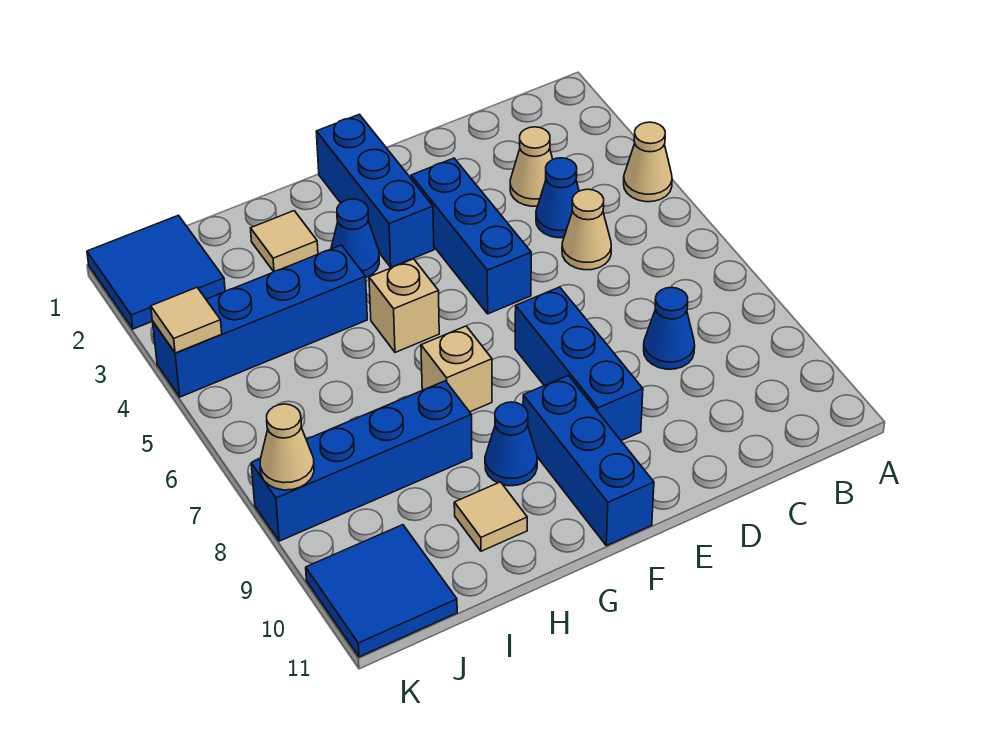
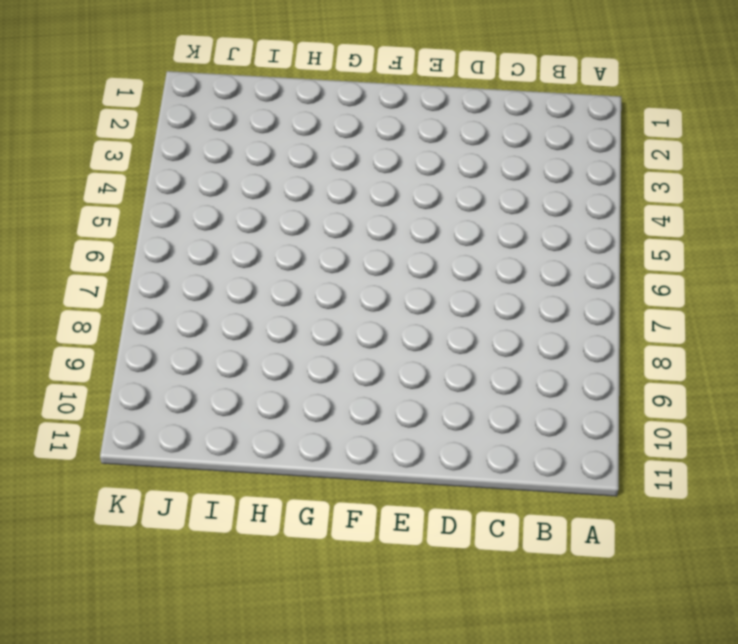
none -> tan 1x1 cone [624,122,672,202]
none -> tan 1x1 cone [510,127,553,206]
none -> blue 1x1 cone [536,158,579,238]

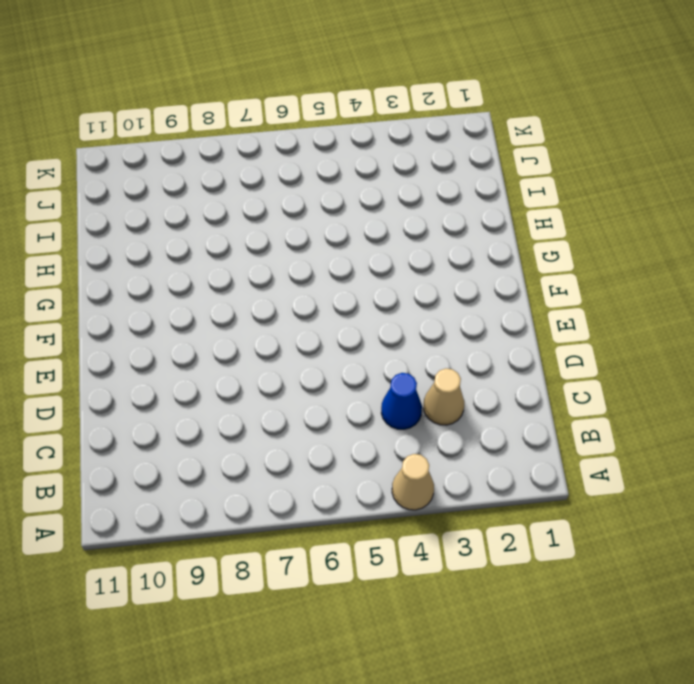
none -> tan 1x1 cone [562,189,611,270]
none -> blue 1x1 cone [644,287,695,369]
none -> blue 1x3 brick [411,158,531,314]

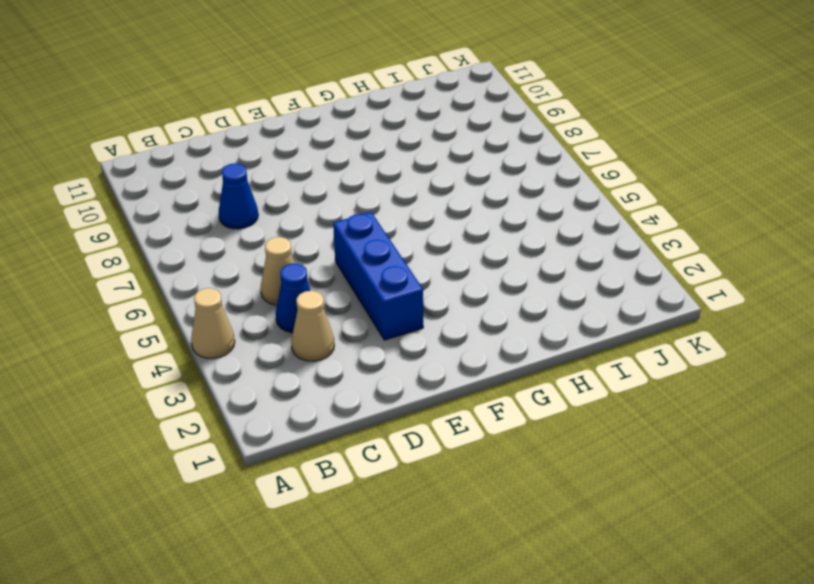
none -> blue 1x3 brick [515,287,643,441]
none -> blue 1x3 brick [316,114,434,267]
none -> blue 1x3 brick [523,375,654,546]

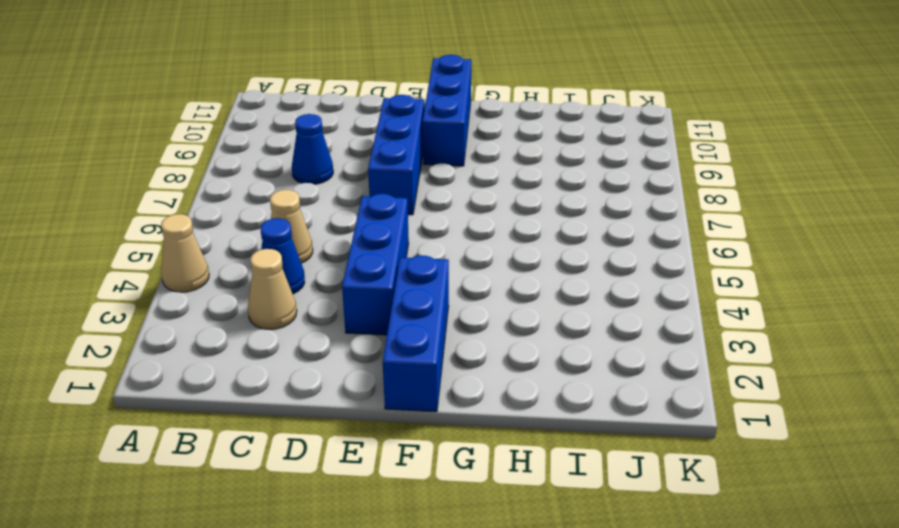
none -> blue 1x1 cone [331,199,379,277]
none -> tan 1x1 brick [369,259,439,352]
none -> tan 1x1 brick [421,326,492,412]

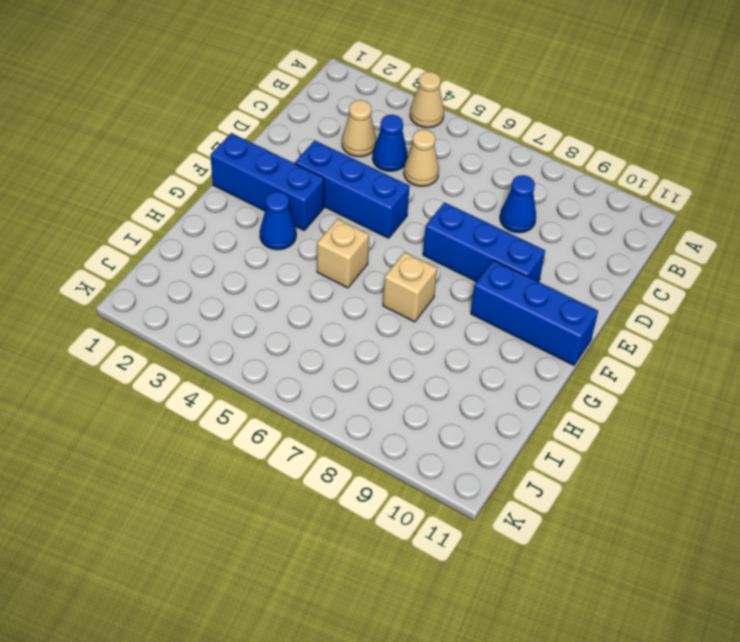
none -> blue 1x1 cone [485,402,537,486]
none -> tan 1x1 tile [251,211,318,272]
none -> blue 1x4 brick [152,245,367,397]

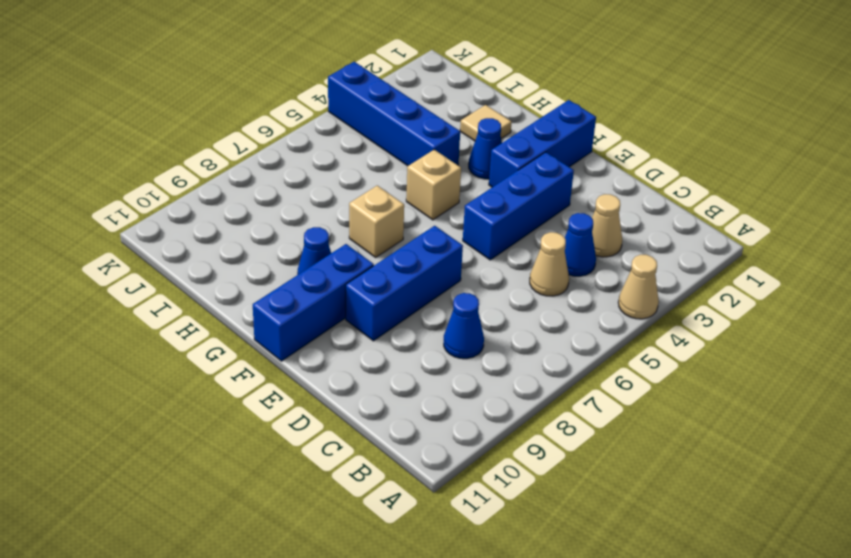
none -> blue 1x4 brick [251,381,472,541]
none -> tan 1x1 tile [454,482,527,551]
none -> blue 2x2 tile [87,215,225,329]

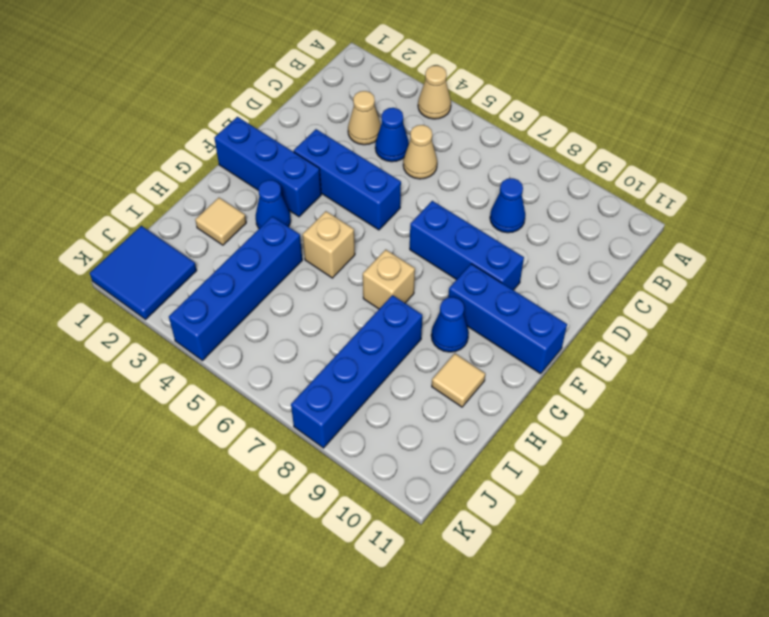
none -> blue 2x2 tile [306,525,457,657]
none -> tan 1x1 tile [151,288,222,353]
none -> tan 1x1 cone [260,404,314,490]

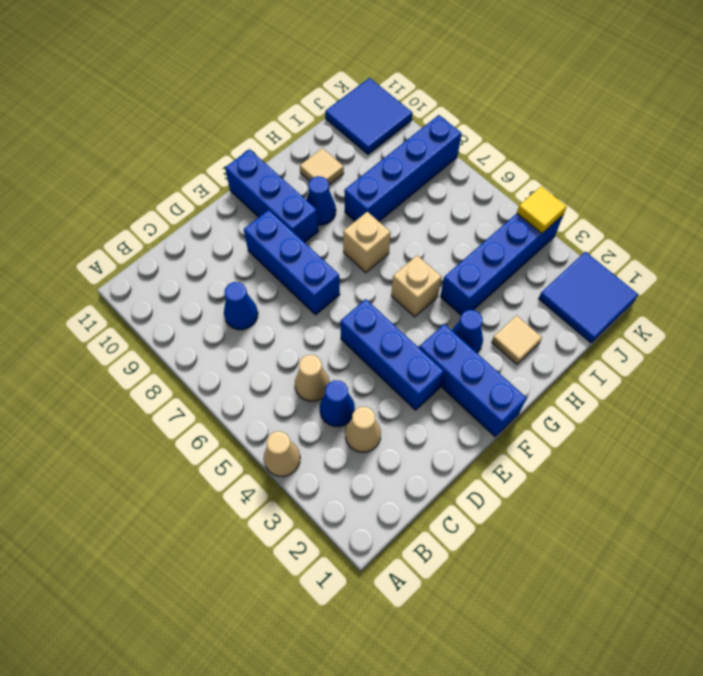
yellow 1x1 tile [517,186,567,233] -> tan 1x1 tile [151,288,222,353]
none -> tan 1x1 cone [260,404,314,490]

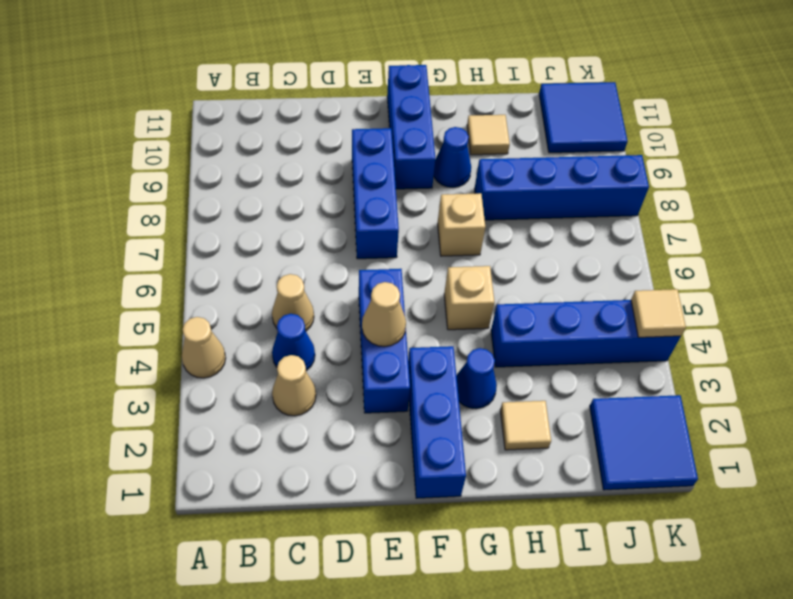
tan 1x1 cone [362,282,406,346] -> tan 1x1 cone moved to [260,404,314,490]
none -> blue 1x1 cone [644,287,695,369]

